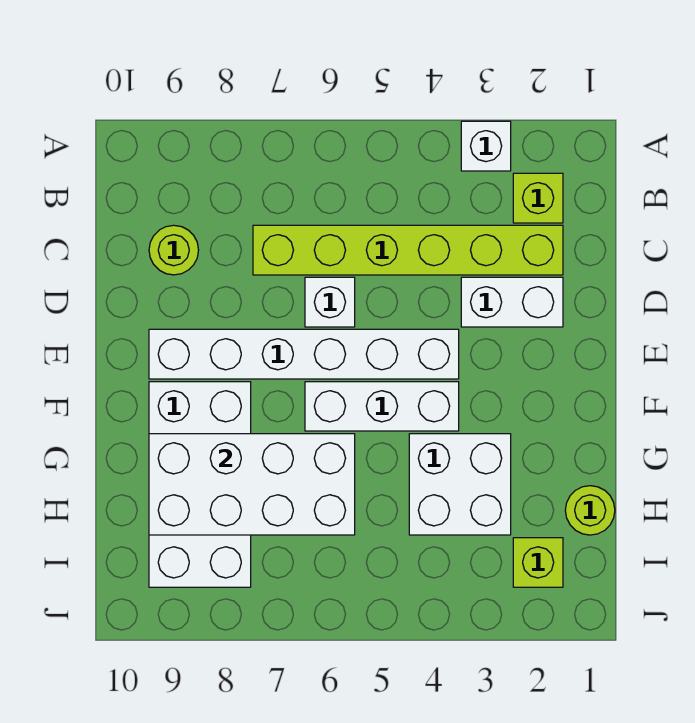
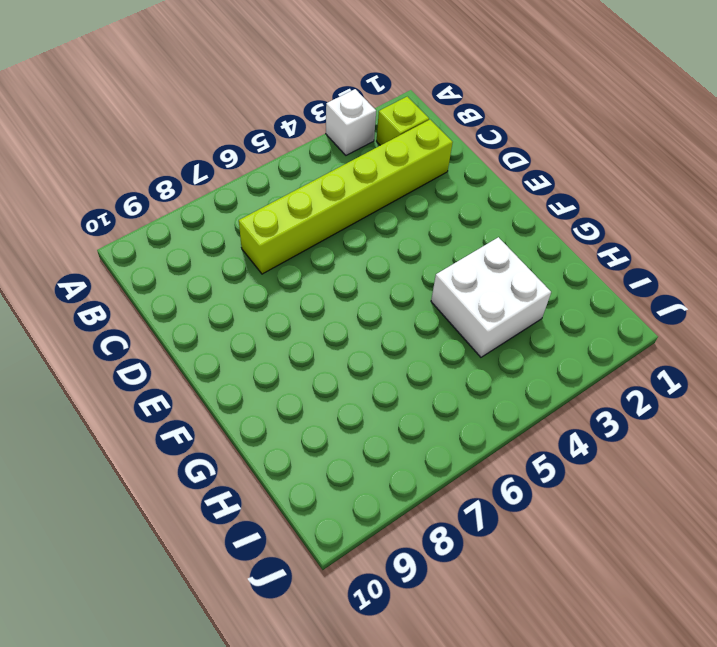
none -> lime 1x1 round brick [149,225,199,275]
none -> white 1x2 brick [461,277,563,327]
none -> white 1x1 brick [305,277,355,327]

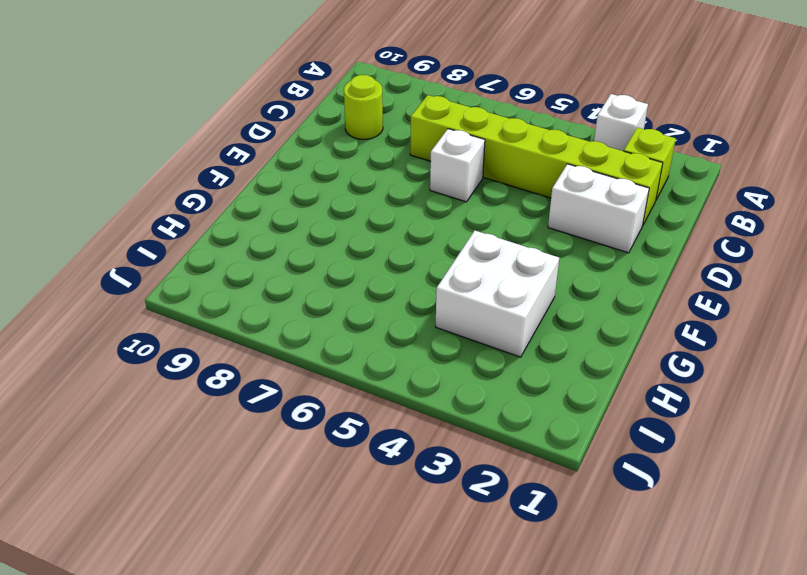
none -> white 1x6 brick [149,329,459,379]
none -> white 1x3 brick [305,382,459,431]
none -> white 2x4 brick [149,382,251,587]

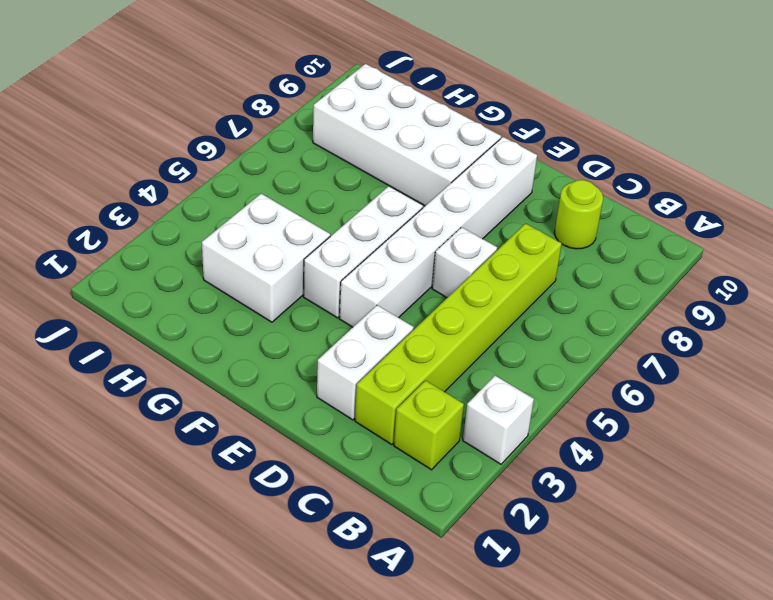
none -> lime 1x1 round brick [565,486,615,535]
none -> lime 1x1 brick [513,538,563,587]
none -> white 2x4 brick [149,434,355,535]

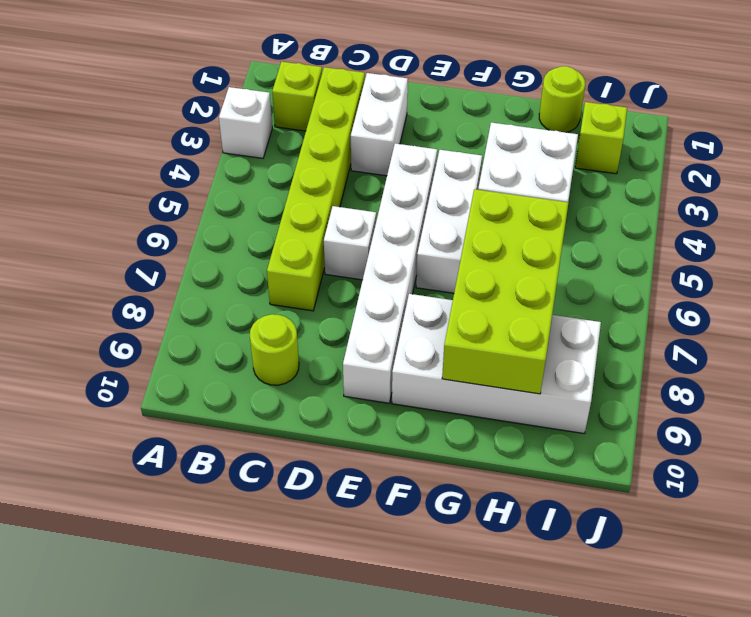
lime 2x4 brick [442,189,569,394] -> white 2x4 brick [149,434,355,535]

